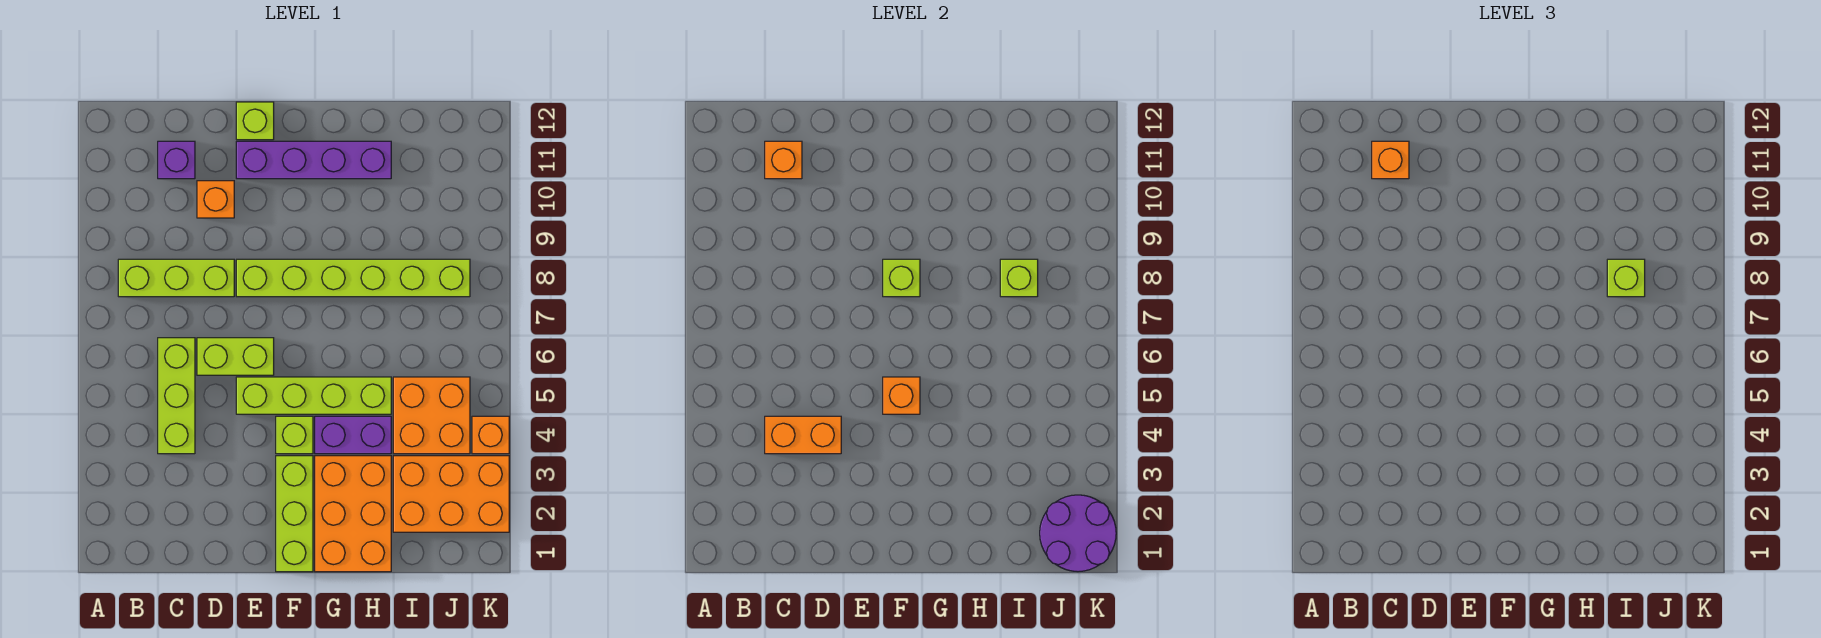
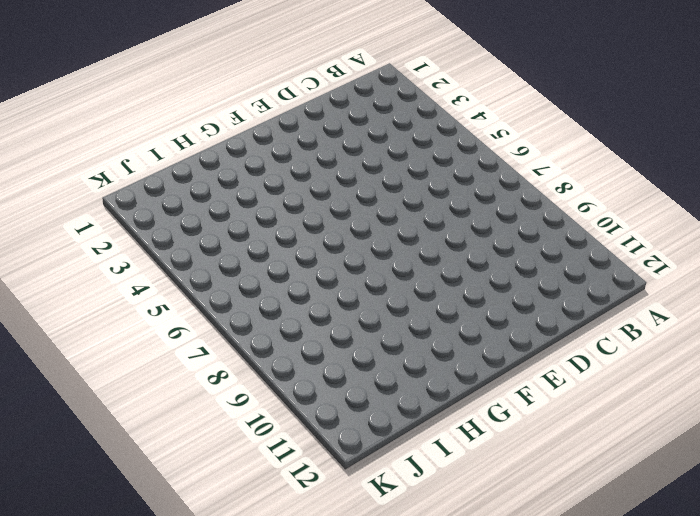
none -> lime 1x3 brick [118,259,234,297]
none -> lime 1x3 brick [158,338,195,454]
none -> purple 1x1 brick [158,141,195,179]

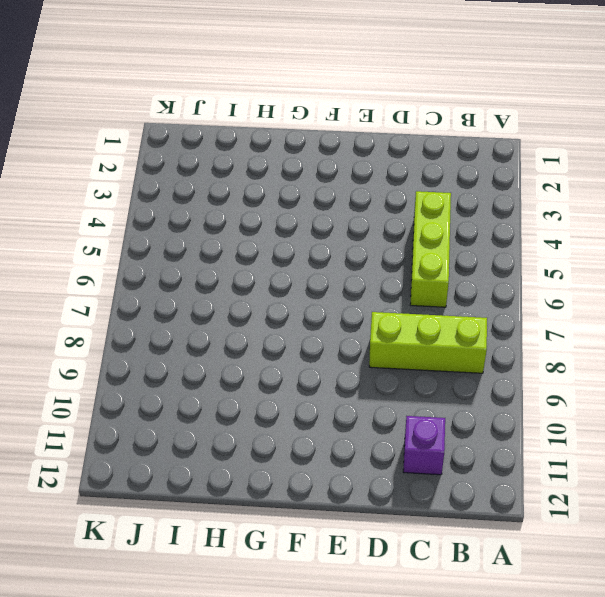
none -> lime 1x2 brick [197,338,274,375]
none -> orange 1x1 brick [197,181,234,218]
none -> lime 1x4 brick [236,377,391,414]

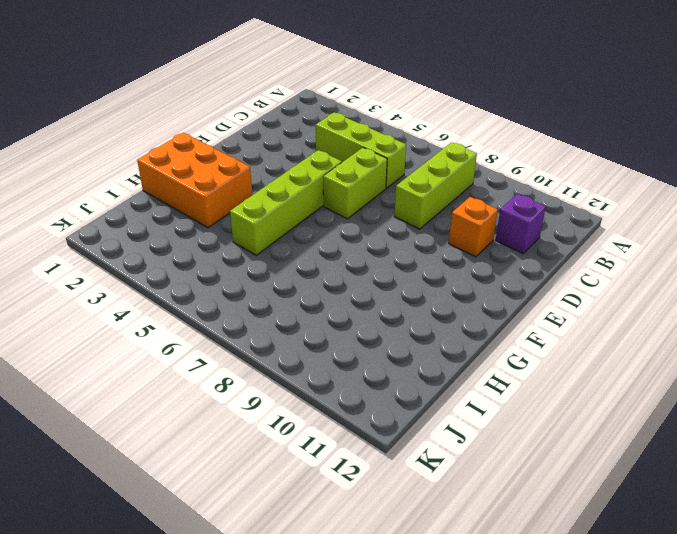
none -> lime 1x6 brick [236,259,470,297]
none -> purple 1x4 brick [236,141,391,179]
none -> lime 1x1 brick [236,102,274,140]

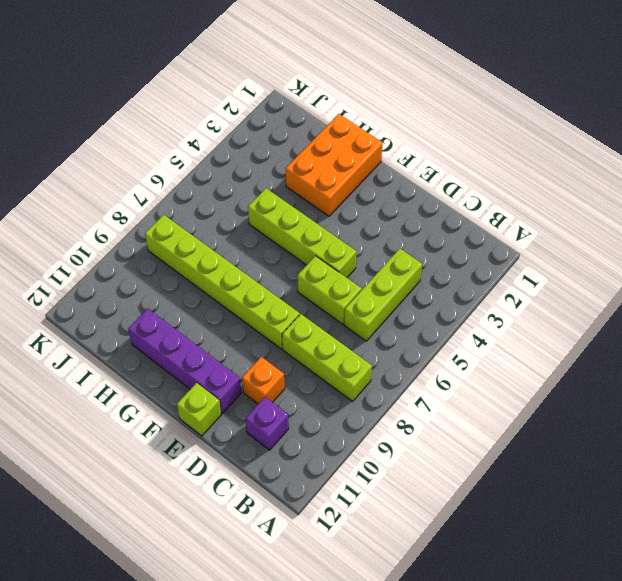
none -> lime 1x3 brick [276,456,313,572]
none -> lime 1x1 brick [276,416,313,454]
none -> purple 1x2 brick [315,416,391,454]

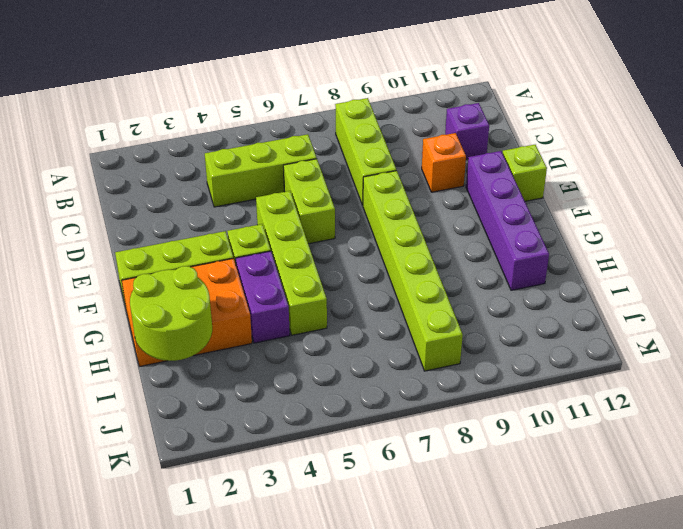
lime 2x2 round brick [130,266,212,361] -> none
none -> orange 2x3 brick [393,456,509,532]
none -> orange 2x2 brick [393,377,470,454]
none -> orange 1x1 brick [472,416,509,454]

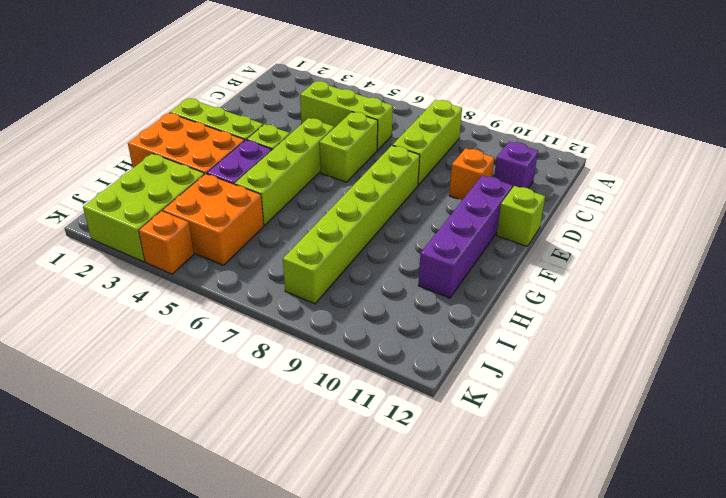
lime 2x3 brick [83,154,205,262] -> orange 2x3 brick [393,456,509,532]
none -> orange 1x2 brick [765,416,841,454]
none -> orange 1x1 brick [765,141,802,179]
none -> orange 1x1 brick [883,377,920,414]

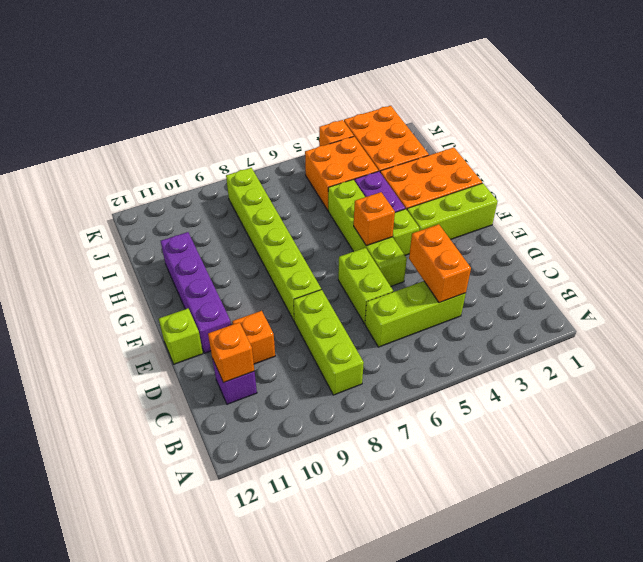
none -> lime 1x1 brick [883,259,920,297]
none -> lime 1x1 brick [1000,259,1038,297]
none -> purple 2x2 round brick [1040,495,1116,572]

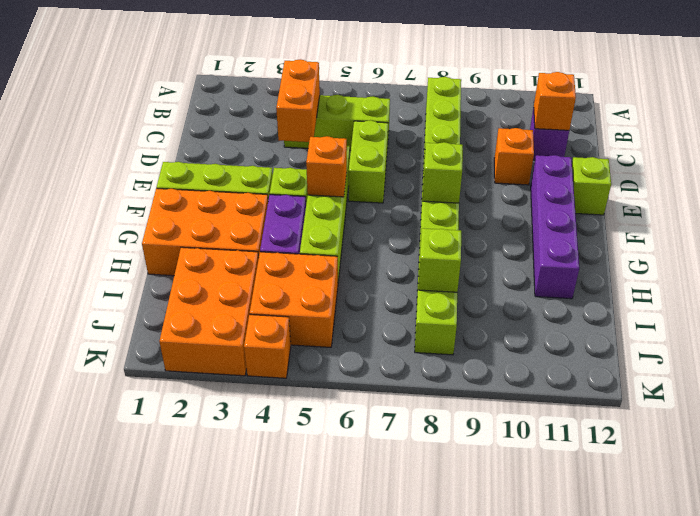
none -> purple 2x2 round brick [1040,495,1116,572]
none -> orange 1x1 brick [1372,141,1409,179]
none -> lime 1x1 brick [1607,259,1645,297]

